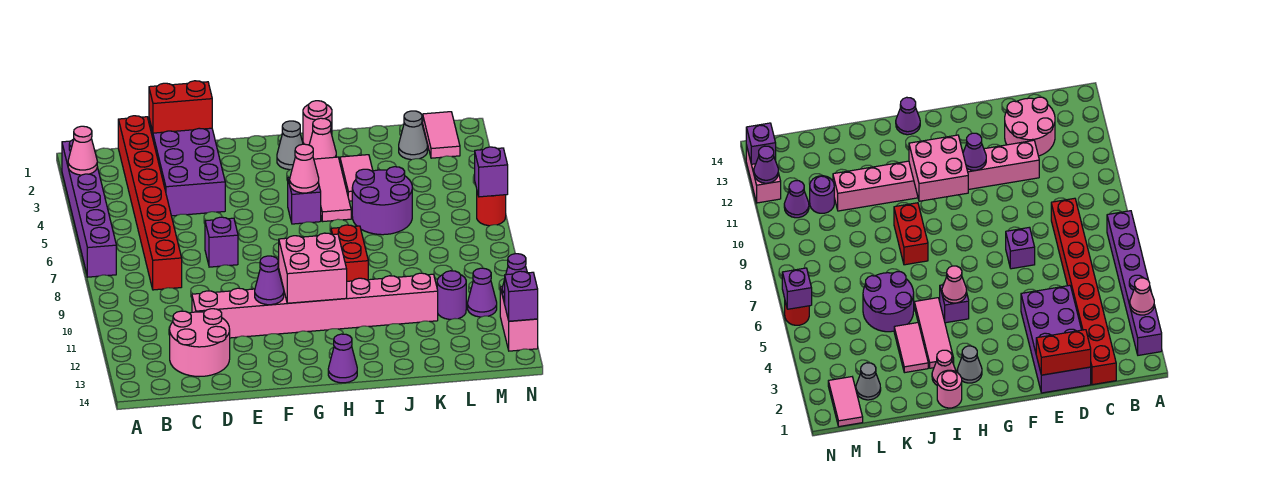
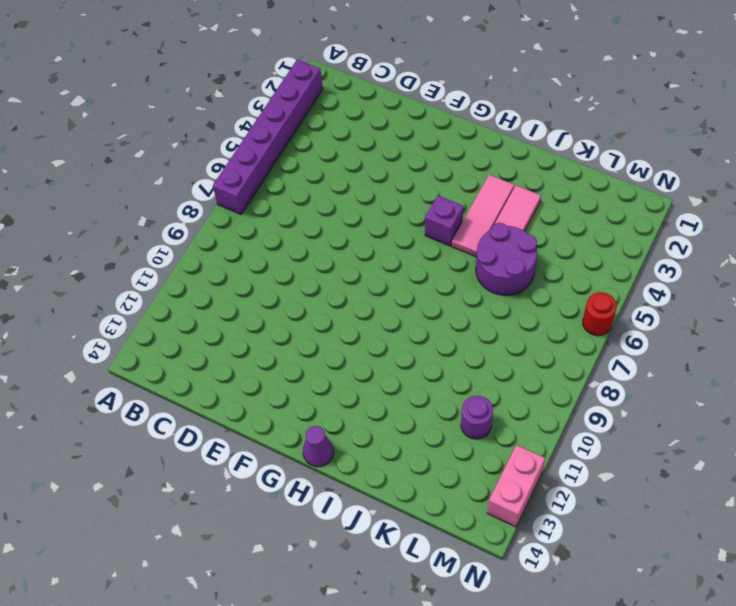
none -> red 1x8 brick [118,116,182,290]
none -> pink 2x2 round brick [170,309,230,377]
none -> purple 2x4 brick [149,119,225,216]

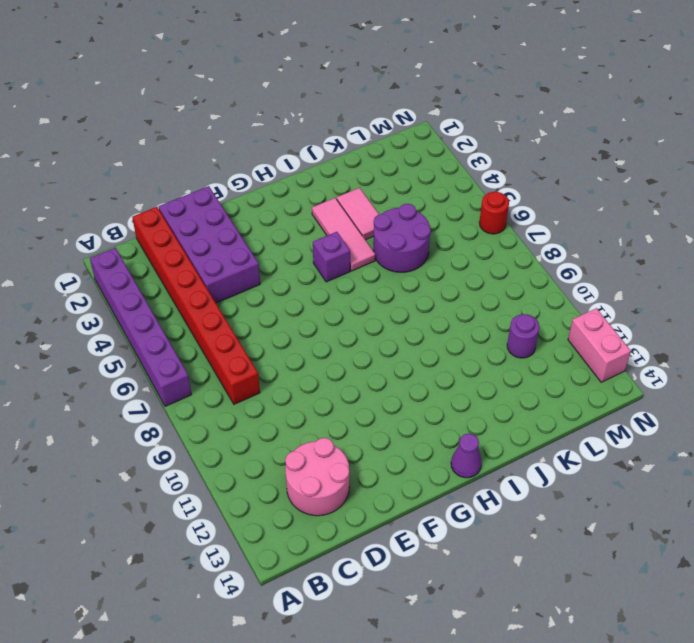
none -> pink 1x8 brick [192,273,438,338]
none -> purple 1x1 brick [205,217,238,267]
none -> grey 1x1 cone [277,121,303,170]

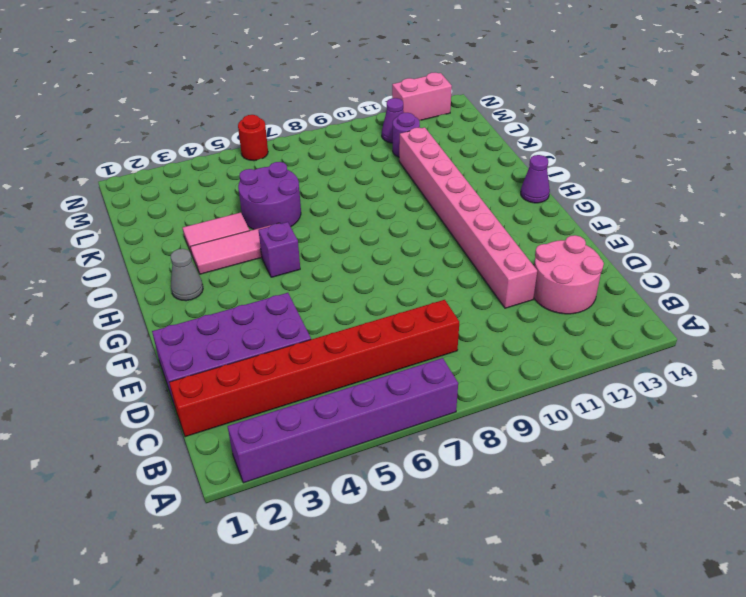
none -> purple 1x1 brick [205,217,238,267]
none -> pink 1x1 round brick [303,101,332,145]
none -> pink 1x1 cone [309,118,336,159]

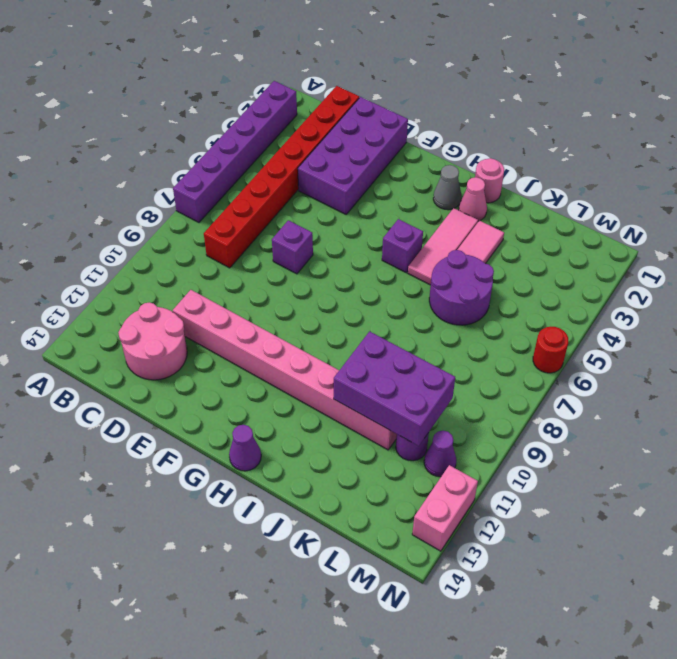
purple 2x3 brick [334,331,455,446] -> none
none -> red 1x2 brick [331,225,368,281]
none -> grey 1x1 cone [399,111,428,160]
none -> pink 1x2 tile [423,112,460,158]

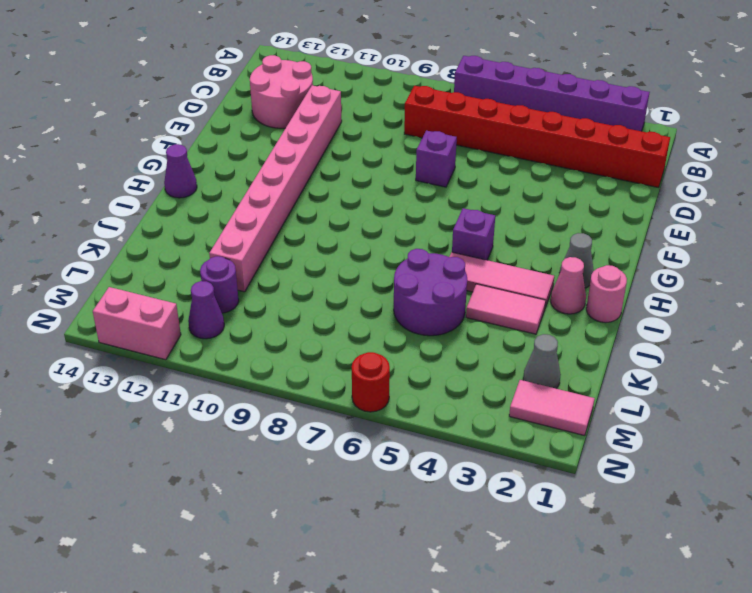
none -> purple 2x4 brick [149,119,225,216]
none -> red 1x2 brick [331,225,368,281]
none -> pink 1x1 cone [68,126,97,175]

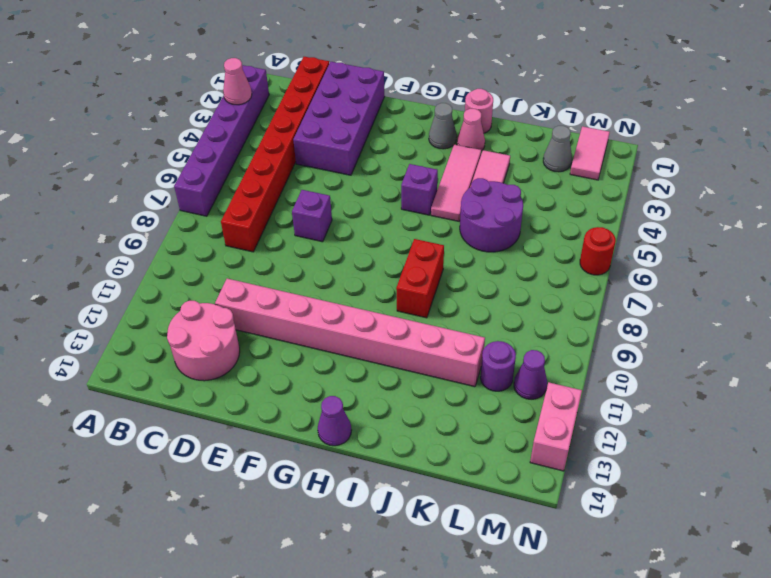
none -> red 1x2 brick [149,81,212,133]
none -> purple 1x1 cone [255,256,284,305]
none -> pink 2x2 brick [279,233,347,303]

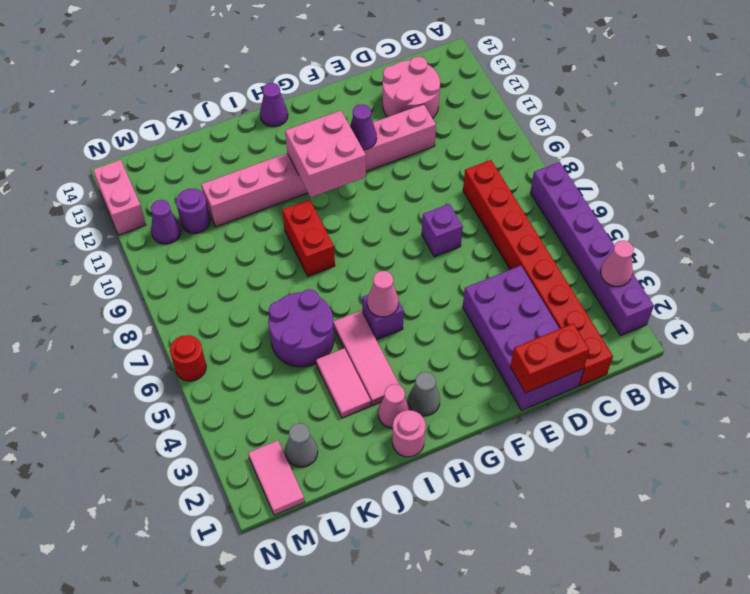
none -> purple 1x1 brick [475,147,508,197]
none -> purple 1x1 cone [502,254,527,298]
none -> purple 1x1 brick [505,271,538,321]

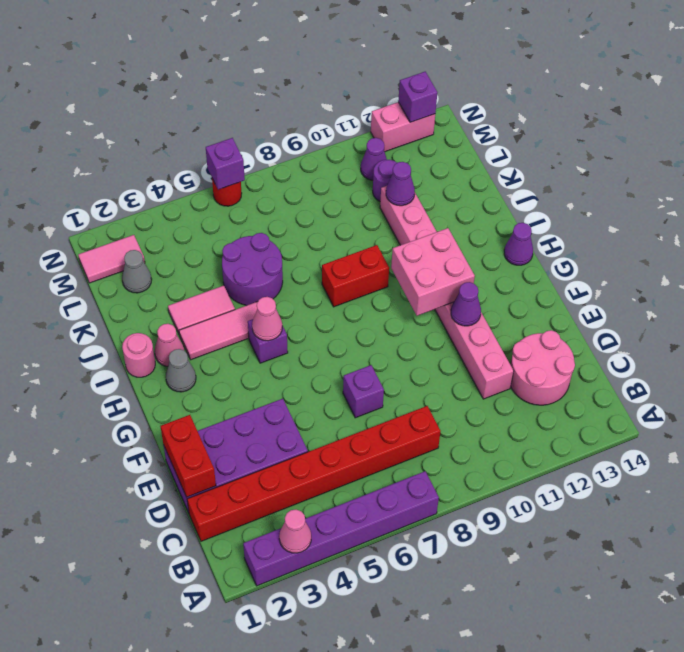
purple 1x1 cone [386,162,415,206] -> purple 1x1 cone moved to [502,254,527,298]

